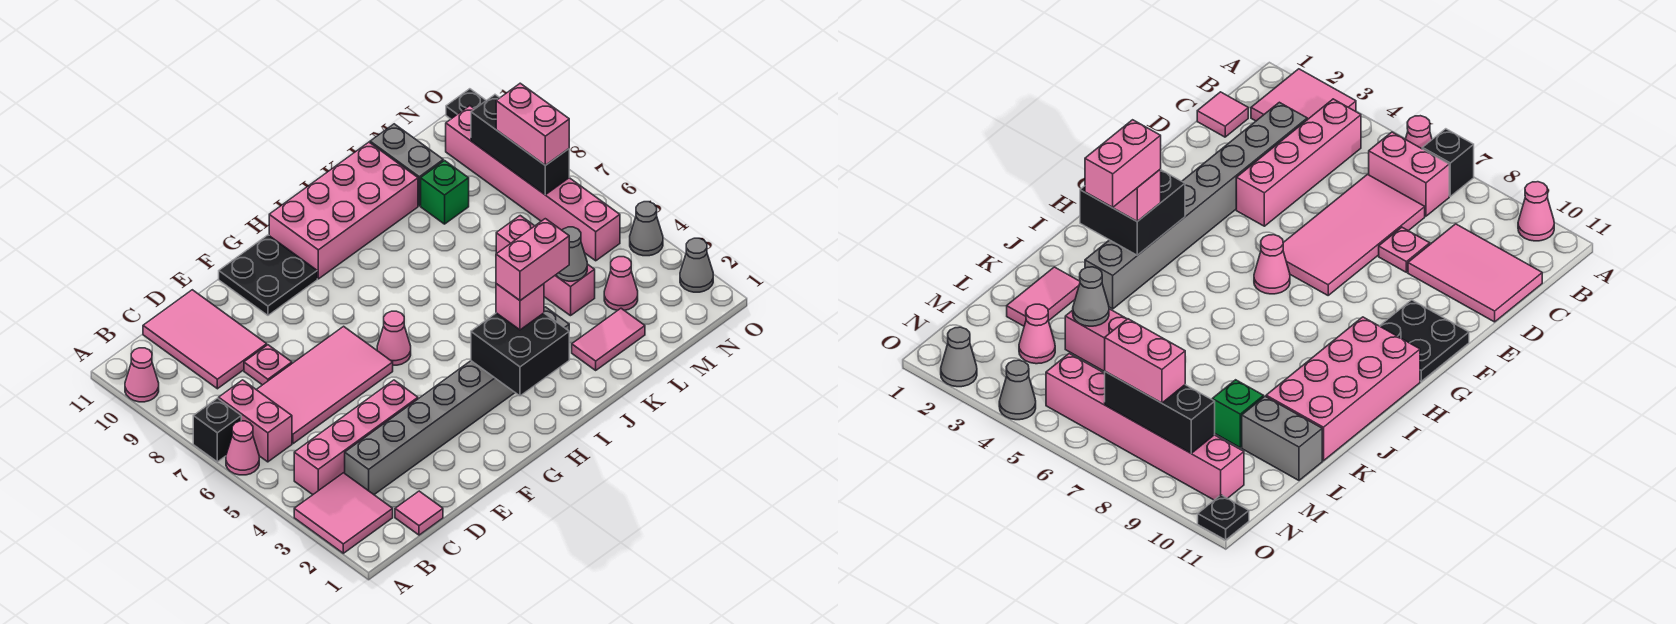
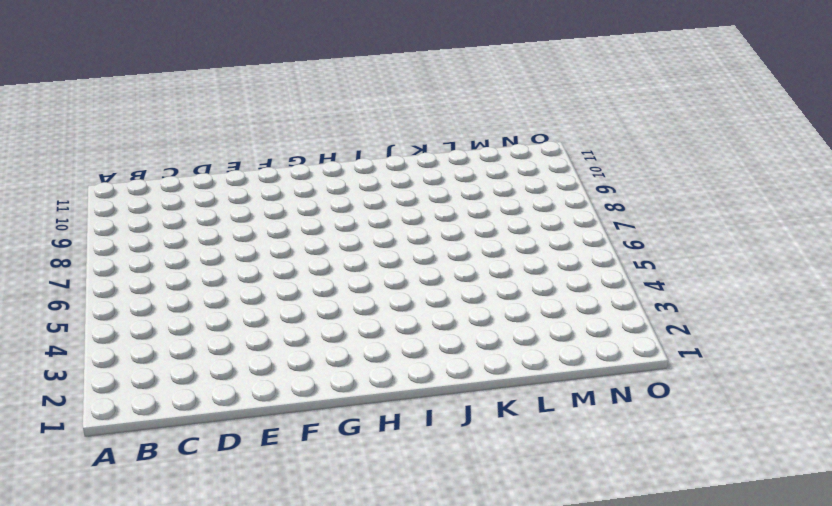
none -> pink 2x2 tile [294,473,393,553]
none -> pink 1x1 cone [226,421,259,475]
none -> black 1x1 brick [193,398,241,462]

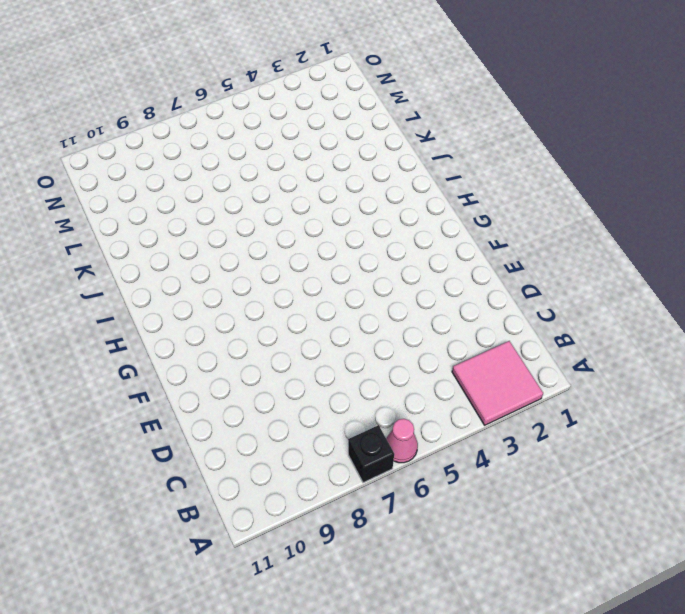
none -> pink 1x1 cone [125,348,159,402]
none -> pink 1x4 brick [294,380,418,495]
none -> pink 1x2 brick [219,380,292,462]

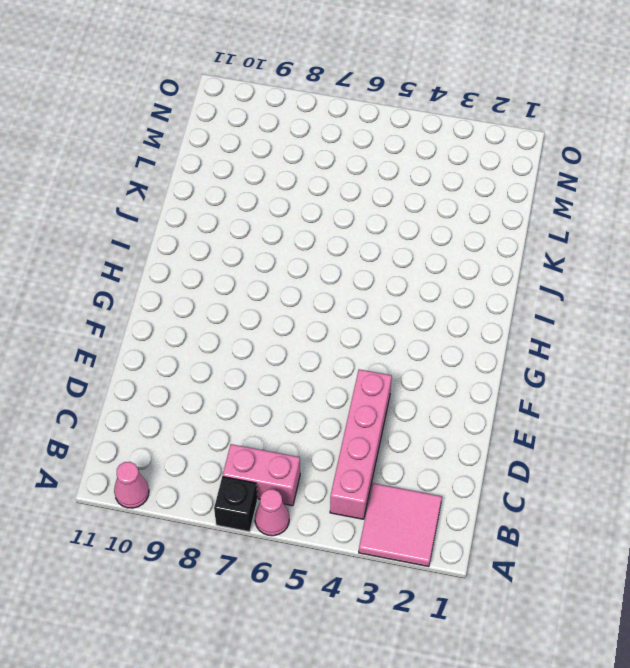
none -> pink 1x1 tile [395,491,443,535]
none -> grey 1x8 brick [345,307,569,495]
none -> pink 2x4 tile [256,326,393,444]

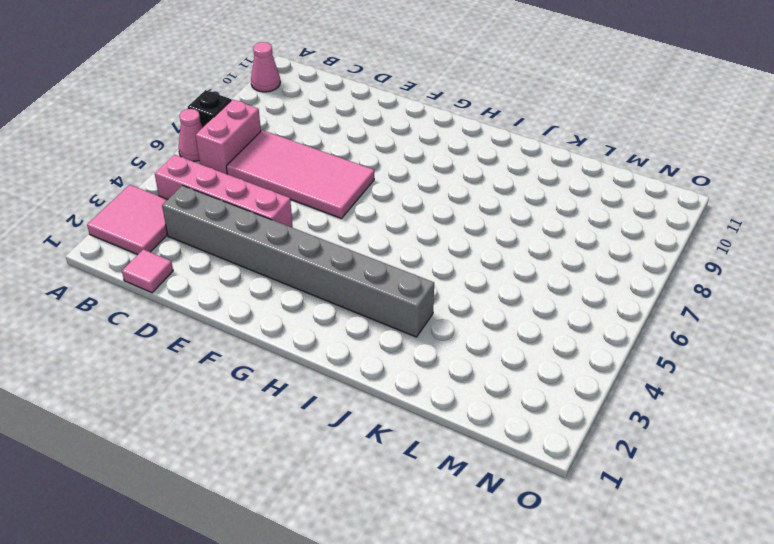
none -> pink 2x3 tile [143,290,267,389]
none -> pink 1x1 plate [244,345,292,385]
none -> black 2x2 plate [219,235,317,315]

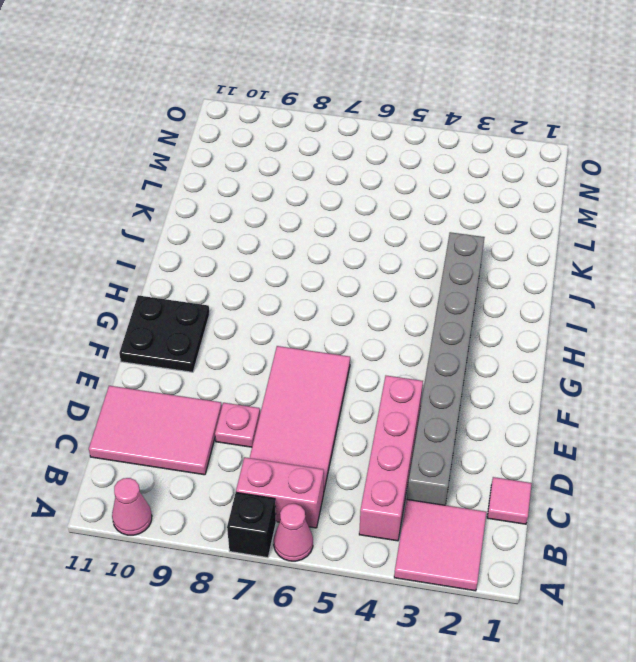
none -> pink 1x1 cone [377,311,411,365]
none -> pink 2x4 brick [269,142,418,279]
none -> pink 1x2 tile [572,308,645,370]

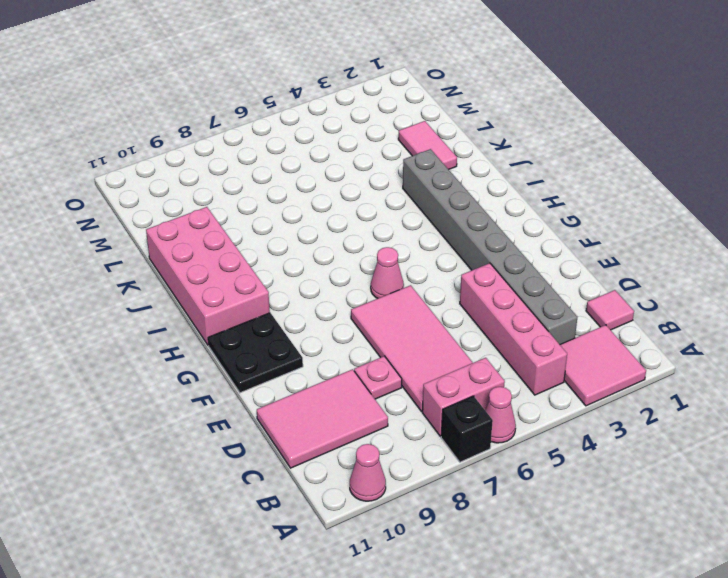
none -> pink 1x3 brick [496,216,595,316]
none -> green 1x1 brick [421,161,469,224]
none -> grey 1x2 brick [370,124,443,206]

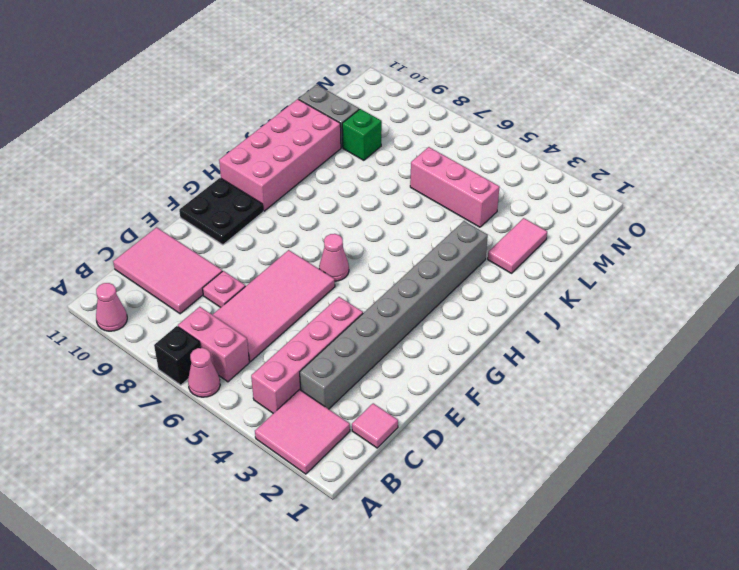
none -> pink 1x1 cone [604,257,638,310]
none -> pink 1x6 brick [446,106,620,261]
none -> grey 1x1 cone [680,238,713,292]

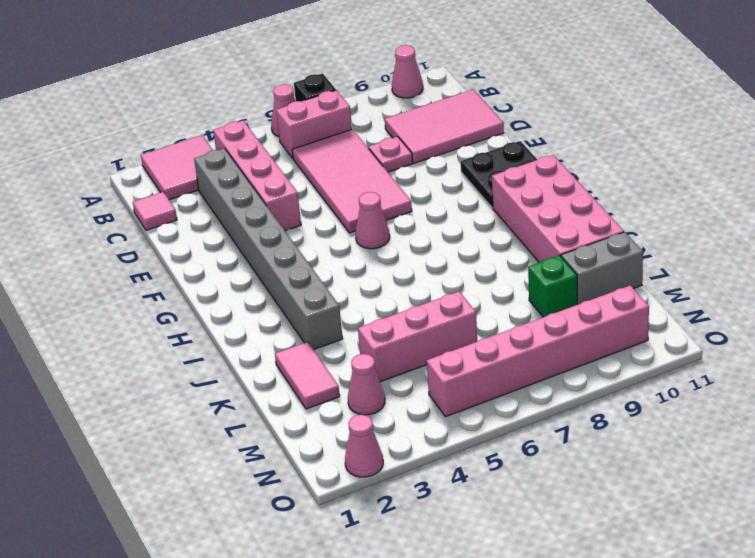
pink 1x1 cone [345,415,383,477] -> grey 1x1 cone [680,238,713,292]
none -> grey 1x1 cone [630,202,663,256]
none -> black 1x1 plate [446,89,486,119]
none -> black 2x2 brick [471,313,569,396]

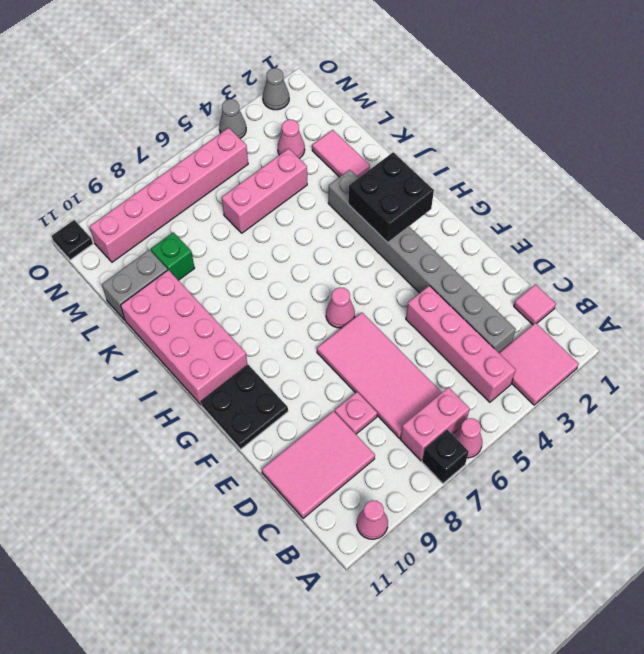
none -> grey 1x1 cone [556,227,587,281]
none -> black 1x3 brick [471,95,569,195]
none -> pink 1x1 brick [496,284,544,330]

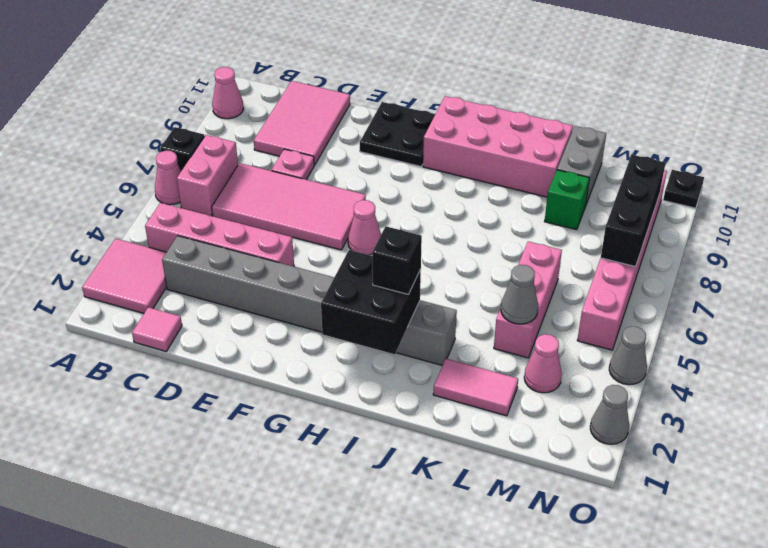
black 1x1 brick [372,227,422,294] -> pink 1x1 brick [496,284,544,330]
none -> pink 1x2 brick [496,83,569,165]
none -> pink 1x2 brick [496,219,569,300]

